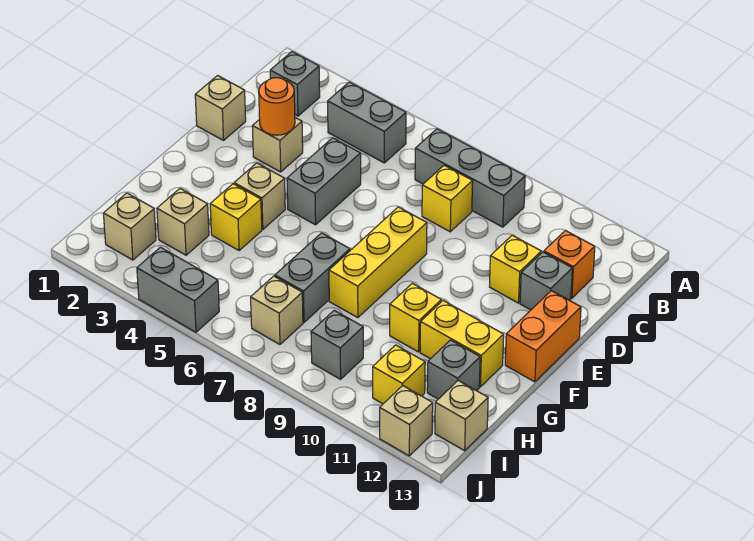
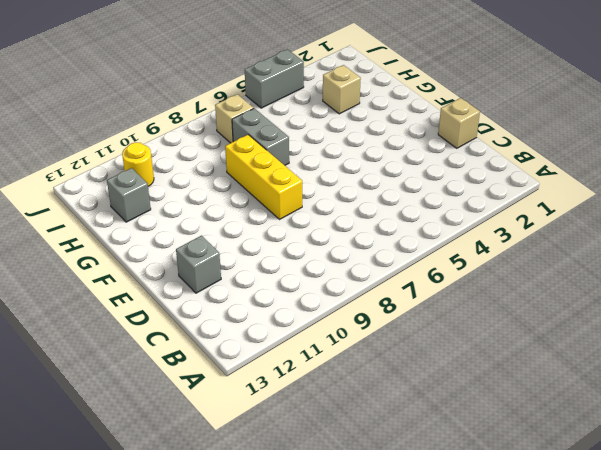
yellow 1x1 round brick [122,142,154,187] -> yellow 1x1 brick [373,345,425,404]
none -> grey 1x1 brick [270,52,320,116]
none -> grey 1x2 brick [328,82,406,163]
none -> grey 1x3 brick [415,129,525,227]

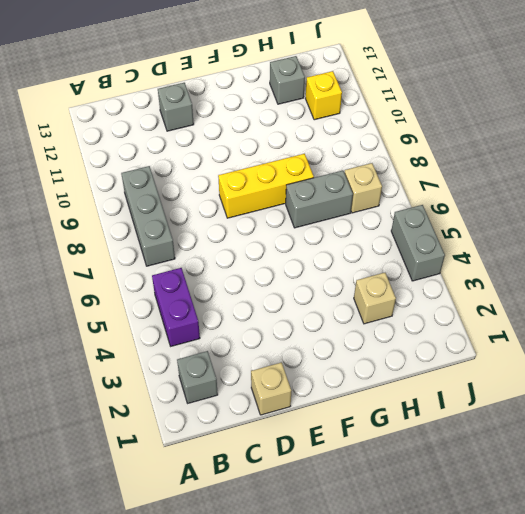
purple 1x2 brick [152,268,200,346] -> grey 1x2 brick [328,82,406,163]
none -> yellow 1x1 brick [422,165,473,232]
none -> orange 1x1 brick [544,230,595,298]
none -> tan 1x1 brick [252,118,303,172]

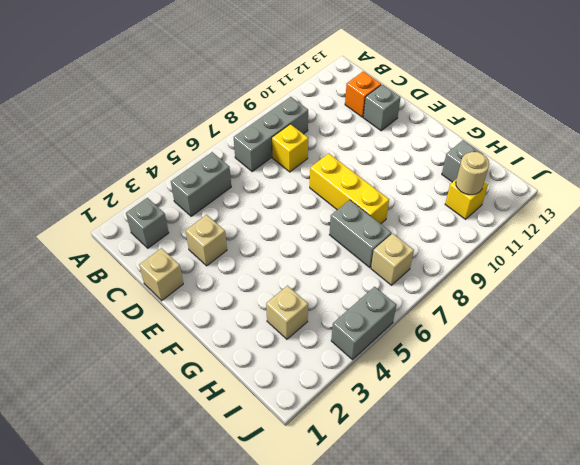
tan 1x1 round brick [456,152,489,195] -> none
none -> grey 1x2 brick [287,138,361,225]
none -> yellow 1x1 brick [490,235,541,303]
none -> orange 1x2 brick [505,291,581,382]

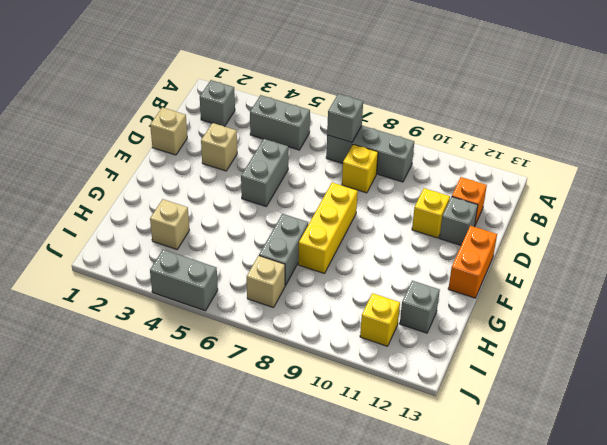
grey 1x1 brick [327,94,363,143] -> grey 1x1 brick moved to [311,310,363,379]
none -> tan 1x1 brick [234,163,285,229]
none -> yellow 1x1 brick [210,184,262,250]
none -> yellow 1x1 brick [390,283,441,352]

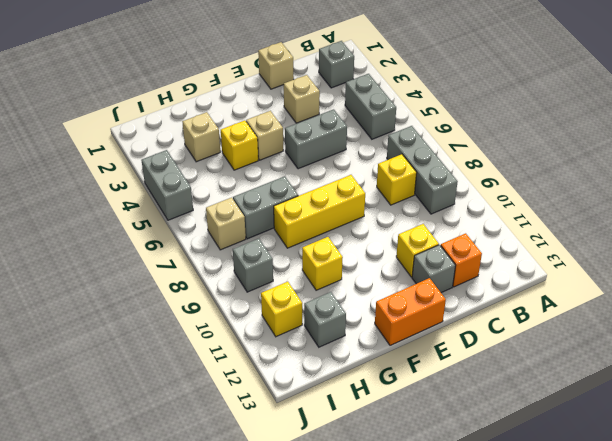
none -> yellow 1x2 brick [420,301,504,387]
none -> tan 1x1 brick [103,193,156,260]
none -> tan 1x1 brick [435,381,488,451]

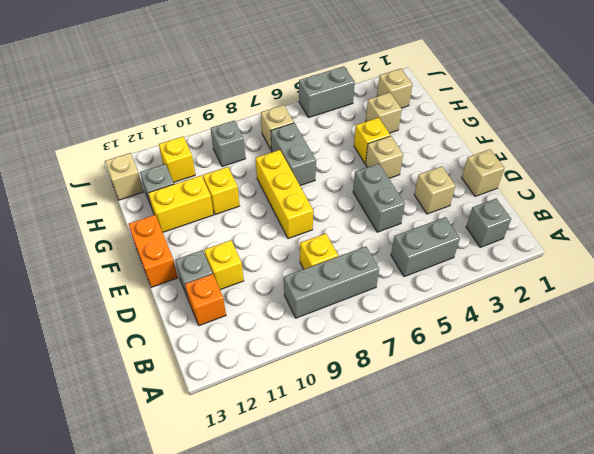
none -> tan 1x1 brick [380,386,433,456]
none -> orange 1x1 round brick [259,78,295,135]

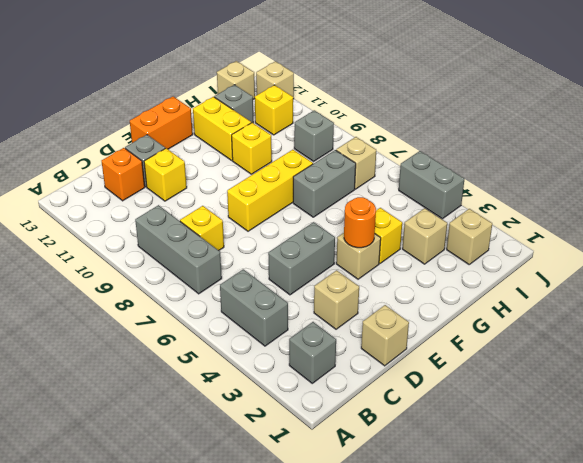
orange 1x1 round brick [344,197,376,248] -> orange 1x1 round brick moved to [259,78,295,135]

